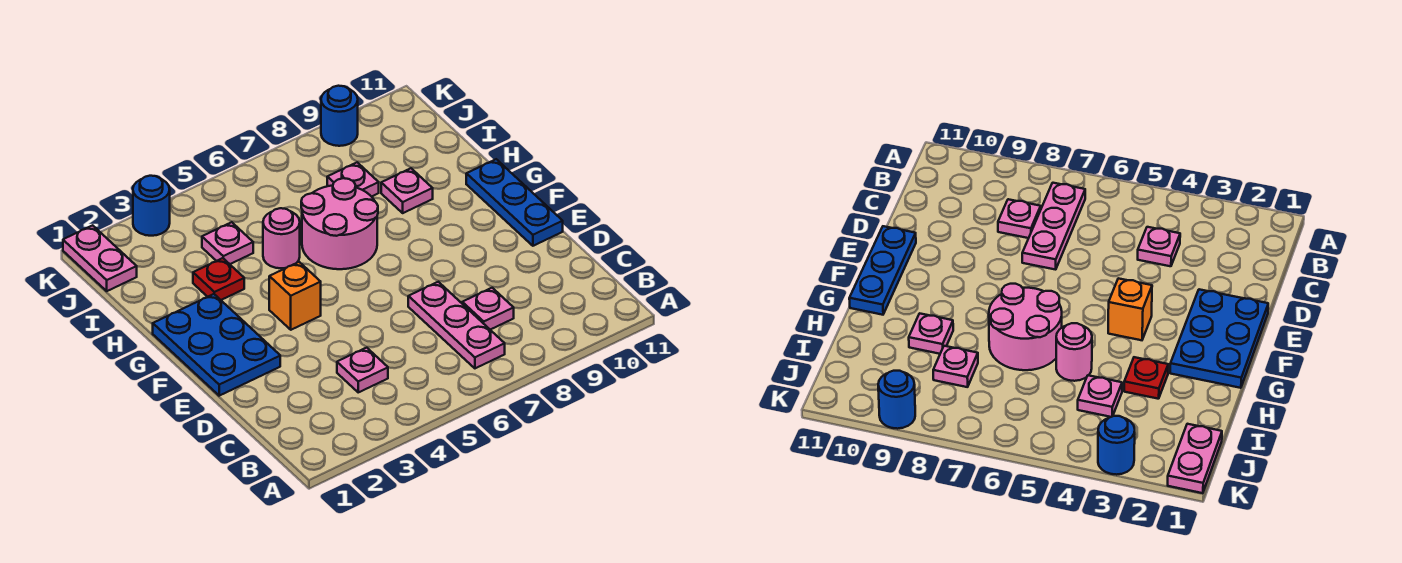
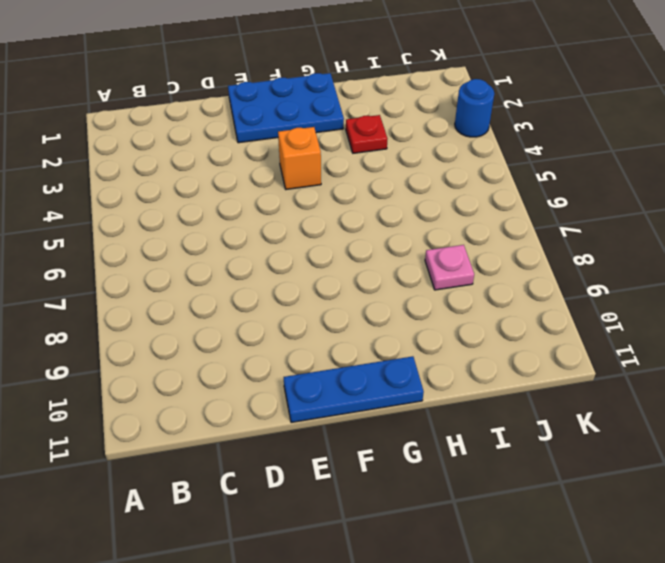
none -> pink 1x3 plate [408,282,505,368]
none -> pink 1x1 plate [337,348,388,392]
none -> pink 1x1 plate [462,288,514,330]

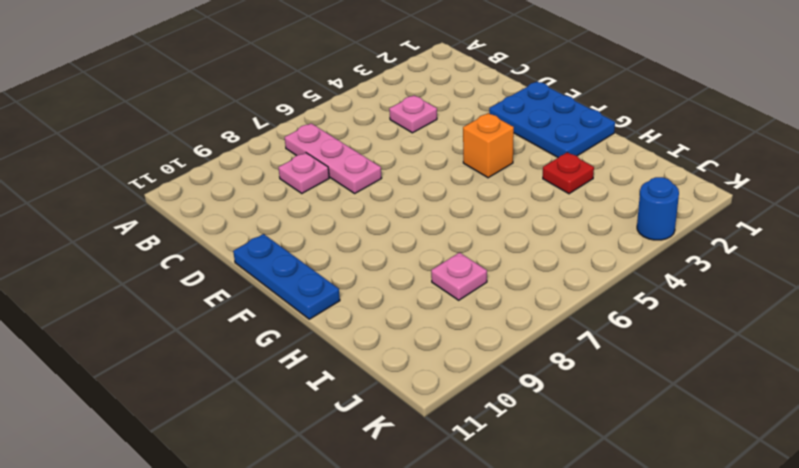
none -> pink 2x2 round brick [301,178,378,269]
none -> pink 1x1 round brick [263,208,300,268]
none -> pink 1x1 plate [381,168,433,213]

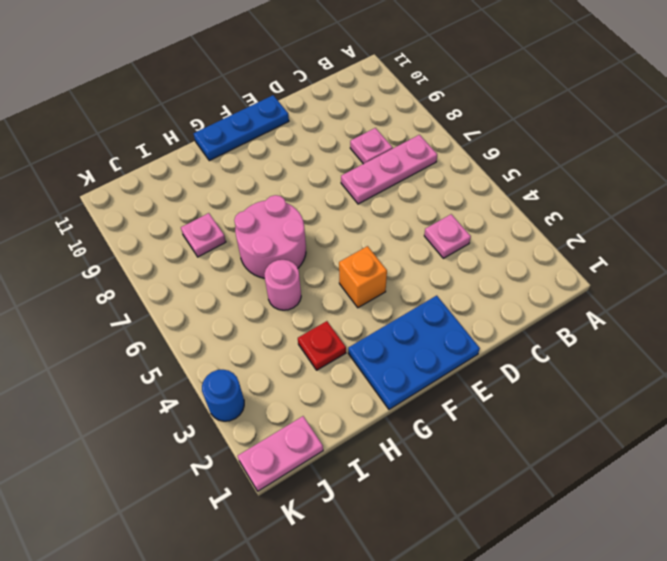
none -> pink 1x1 plate [381,168,433,213]
none -> pink 1x1 plate [202,222,253,264]
none -> blue 1x1 round brick [321,86,358,146]

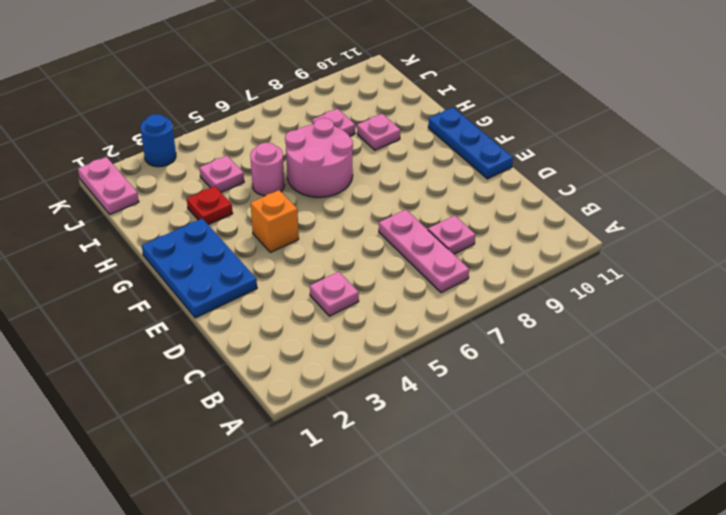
none -> blue 1x1 round brick [321,86,358,146]

